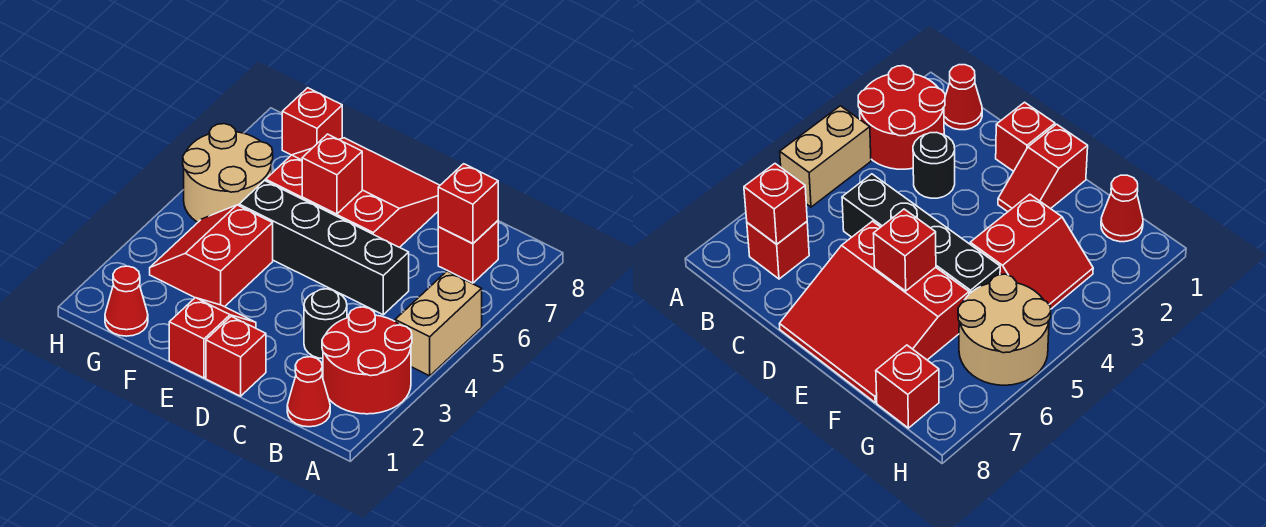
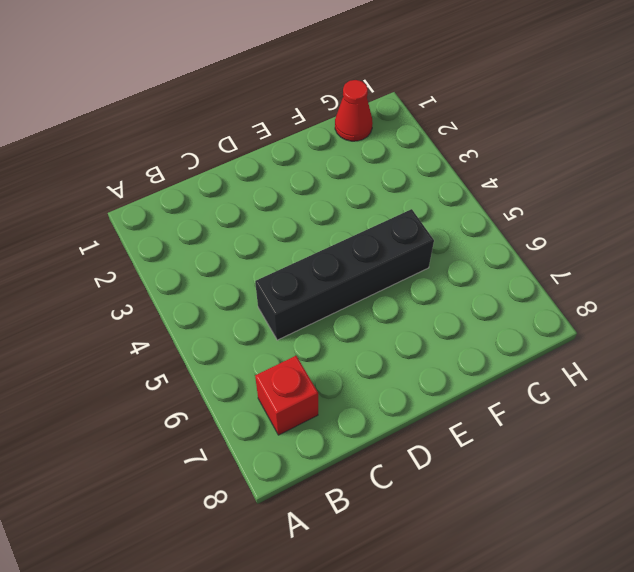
none -> red 2x2 round brick [322,307,412,414]
none -> tan 1x2 brick [395,271,482,376]
none -> red 1x1 cone [287,357,330,427]

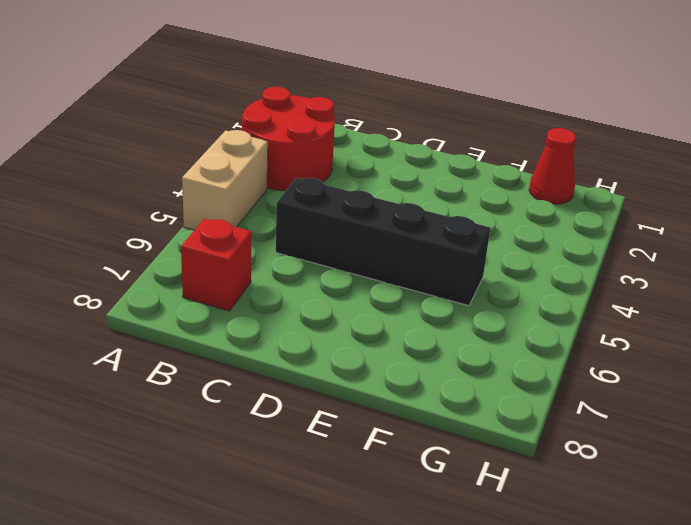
none -> red 1x1 cone [287,357,330,427]
none -> black 1x1 round brick [304,289,347,359]
none -> red 1x1 brick [206,316,266,396]

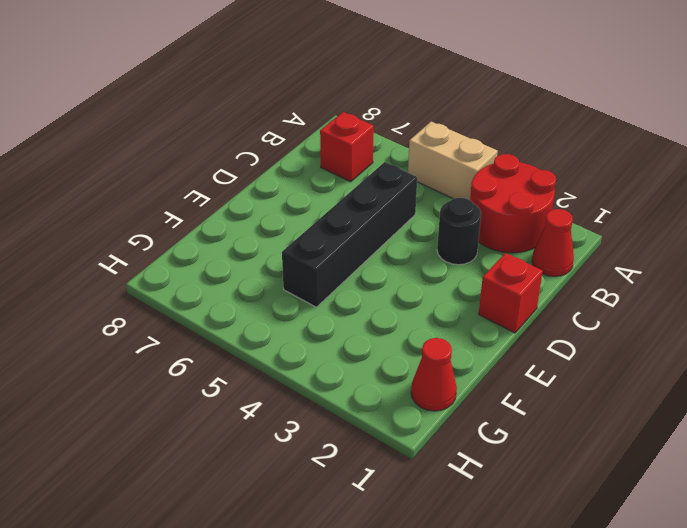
none -> red 3x3 slope [266,138,440,247]
none -> red 1x2 slope [169,298,256,378]
none -> red 2x2 slope [150,205,273,307]

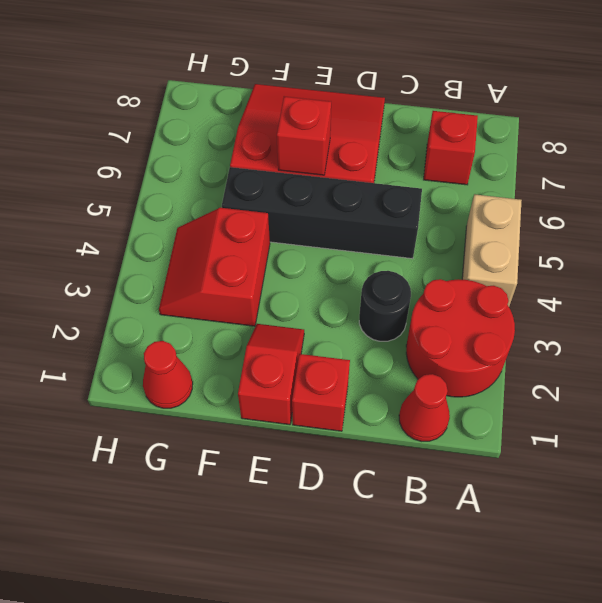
none -> tan 2x2 round brick [183,124,273,222]
none -> red 1x1 brick [282,88,342,155]
none -> red 1x1 brick [438,164,498,243]

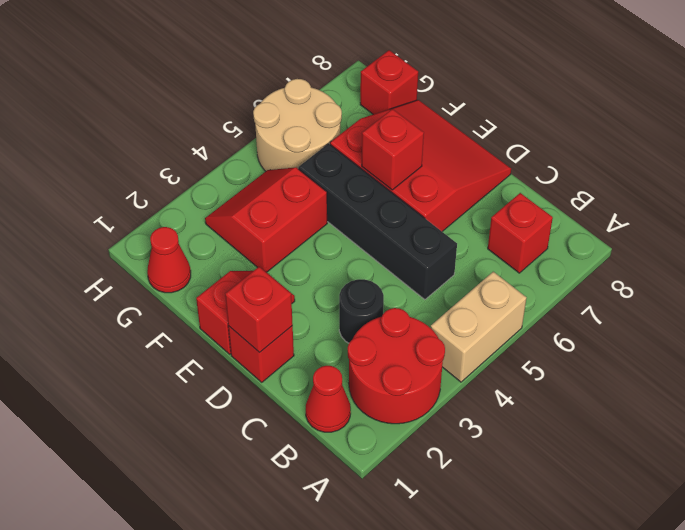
red 1x1 brick [225,267,293,353] -> red 1x1 brick moved to [438,164,498,243]

